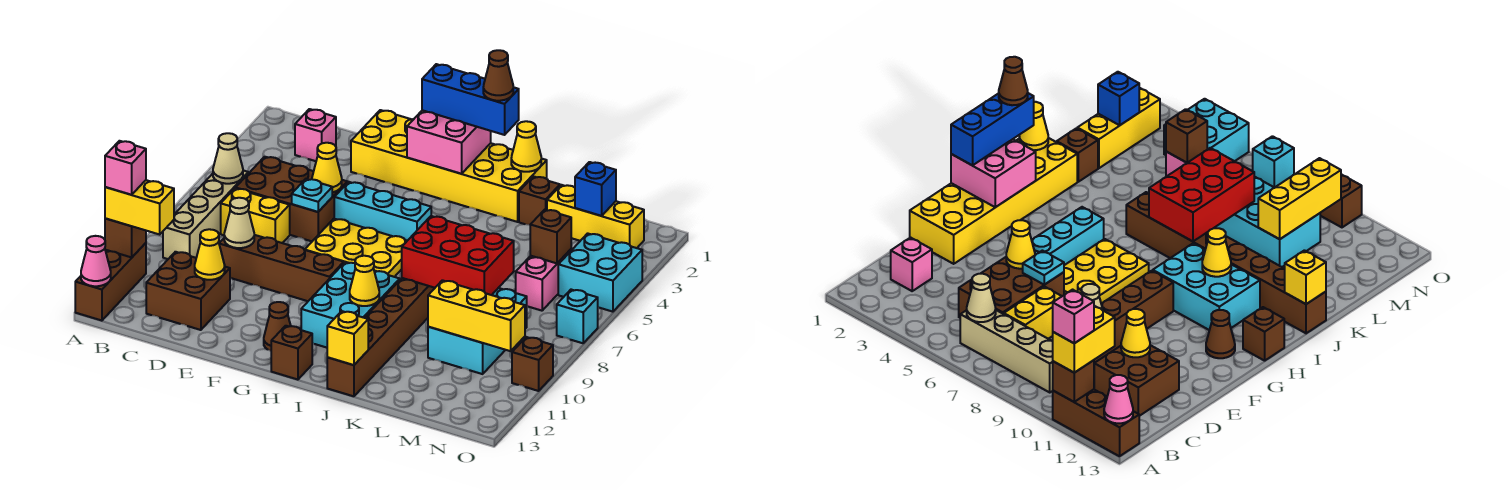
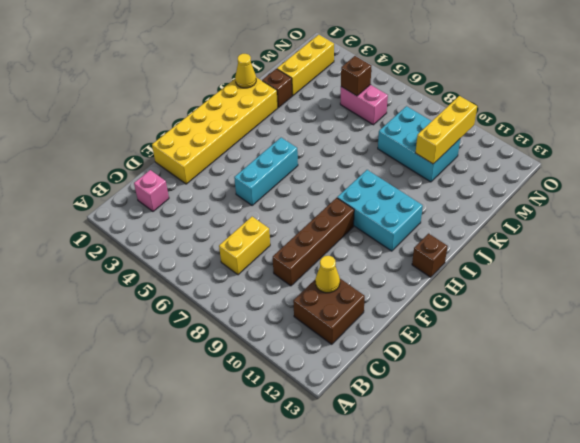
none -> brown 1x3 brick [75,243,146,321]
none -> tan 1x4 brick [163,170,248,259]
none -> brown 2x3 brick [236,157,347,241]
none -> yellow 2x3 plate [305,219,407,277]

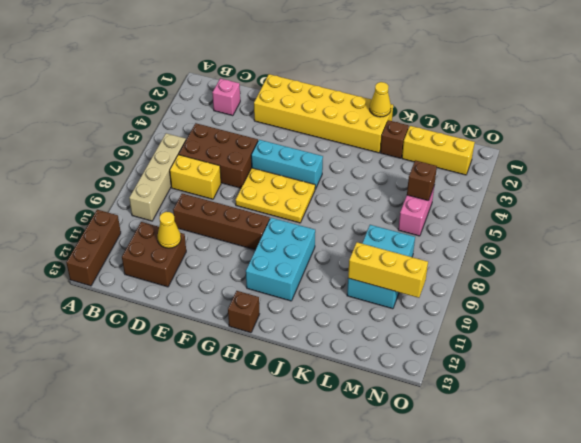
none -> brown 1x1 cone [264,302,291,351]
none -> brown 1x8 brick [327,278,435,396]
none -> cyan 2x2 brick [558,233,642,312]
none -> cyan 1x1 brick [557,290,598,343]

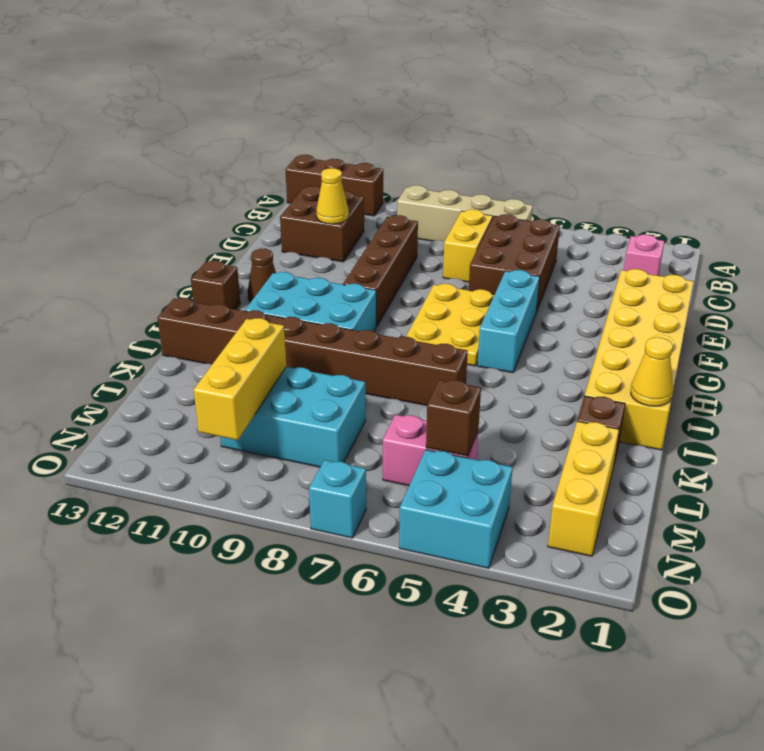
none -> brown 1x1 brick [512,337,553,391]
none -> brown 1x1 brick [105,218,146,257]
none -> pink 1x1 cone [81,236,111,286]
none -> tan 1x1 cone [213,133,243,184]

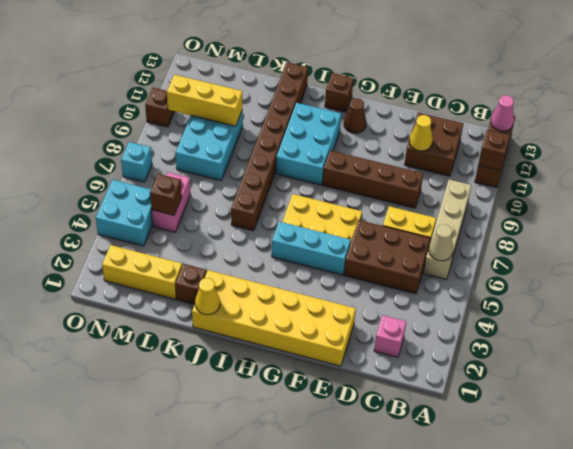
none -> tan 1x1 cone [224,198,254,248]
none -> yellow 1x1 cone [312,143,342,192]
none -> cyan 1x1 plate [292,179,332,212]
none -> pink 2x2 brick [407,110,491,174]

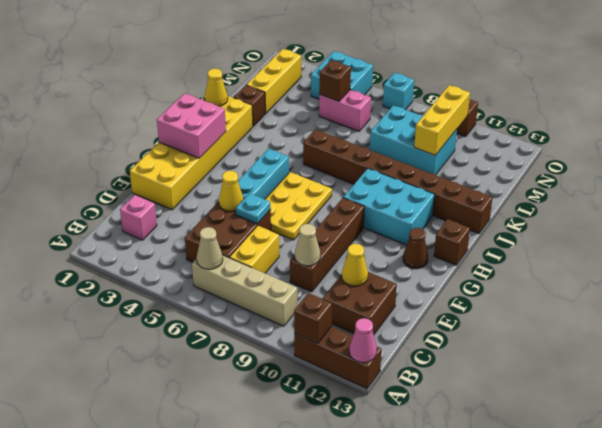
none -> yellow 1x1 cone [350,256,379,306]
none -> red 2x3 brick [402,216,514,295]
none -> yellow 1x1 brick [327,311,368,365]
none -> blue 1x1 brick [575,162,616,216]

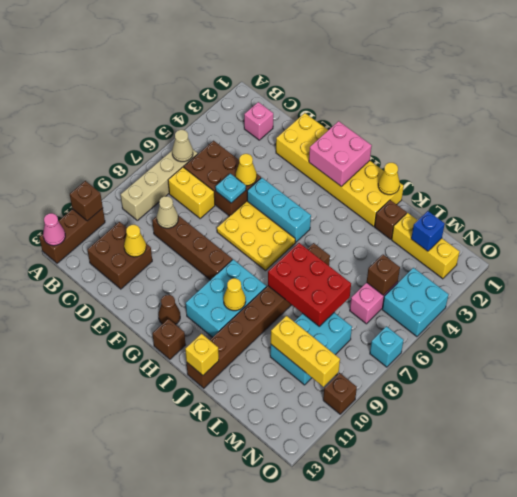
none -> yellow 1x2 brick [105,180,174,234]
none -> blue 1x3 brick [422,64,519,135]
none -> pink 1x1 brick [105,141,146,195]
none -> brown 1x1 cone [483,50,513,101]

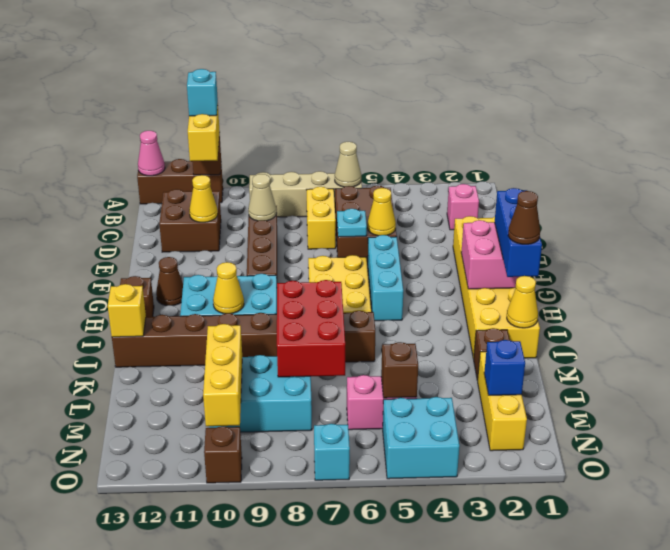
cyan 1x1 brick [187,69,218,116] -> pink 1x1 brick [105,141,146,195]

